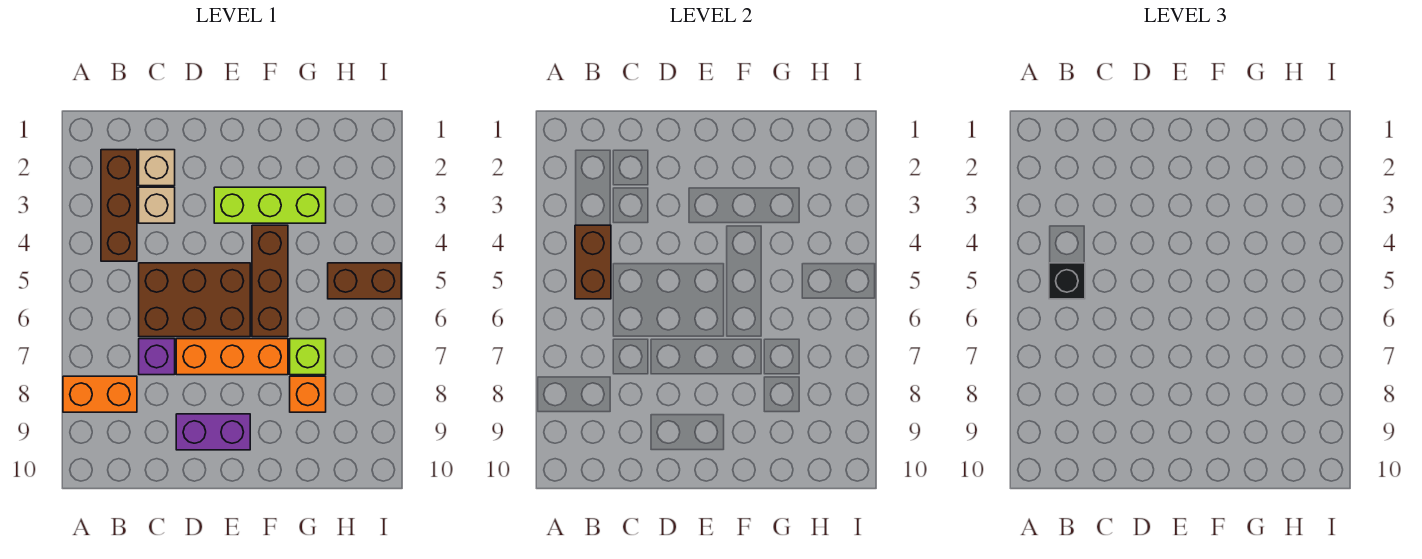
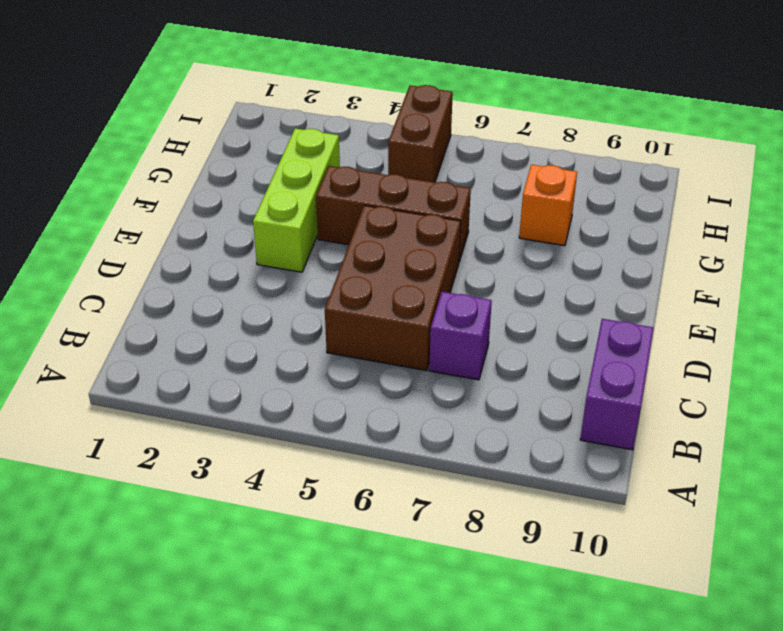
purple 1x2 brick [580,319,654,450] -> purple 1x2 brick moved to [176,414,250,450]
none -> orange 1x2 brick [63,376,137,412]
none -> brown 1x3 brick [101,150,137,261]
none -> tan 1x1 brick [139,150,175,186]

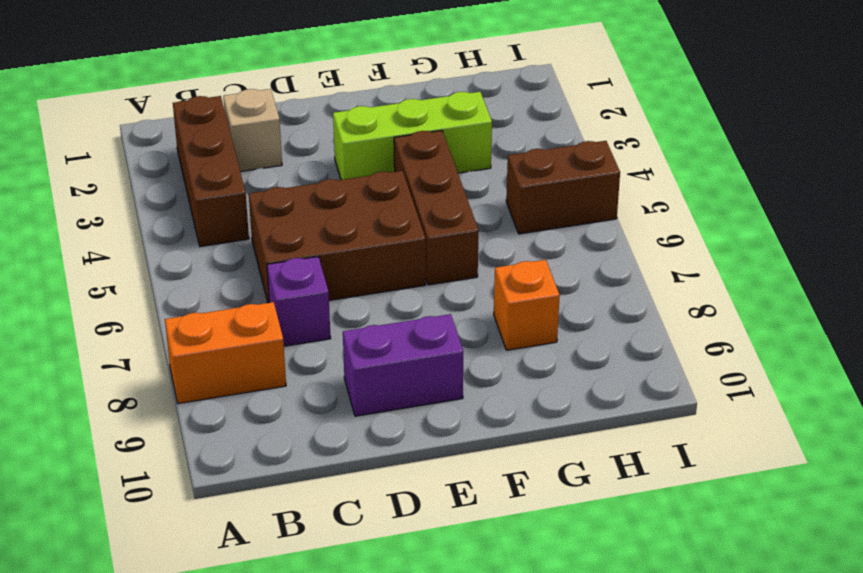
none -> tan 1x1 brick [139,187,175,223]
none -> orange 1x3 brick [176,339,288,375]
none -> lime 1x1 brick [290,339,326,375]

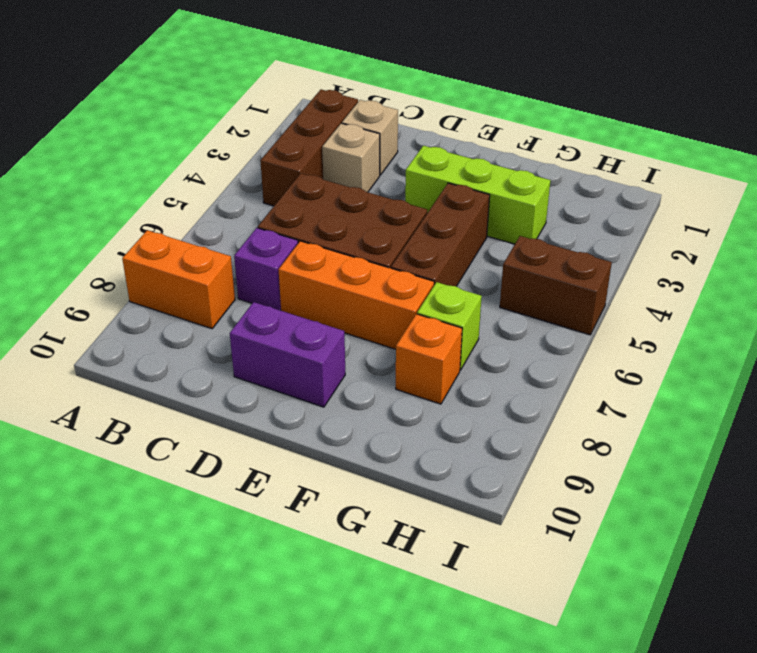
none -> brown 1x2 brick [575,225,611,299]
none -> black 1x1 brick [1049,263,1085,299]

